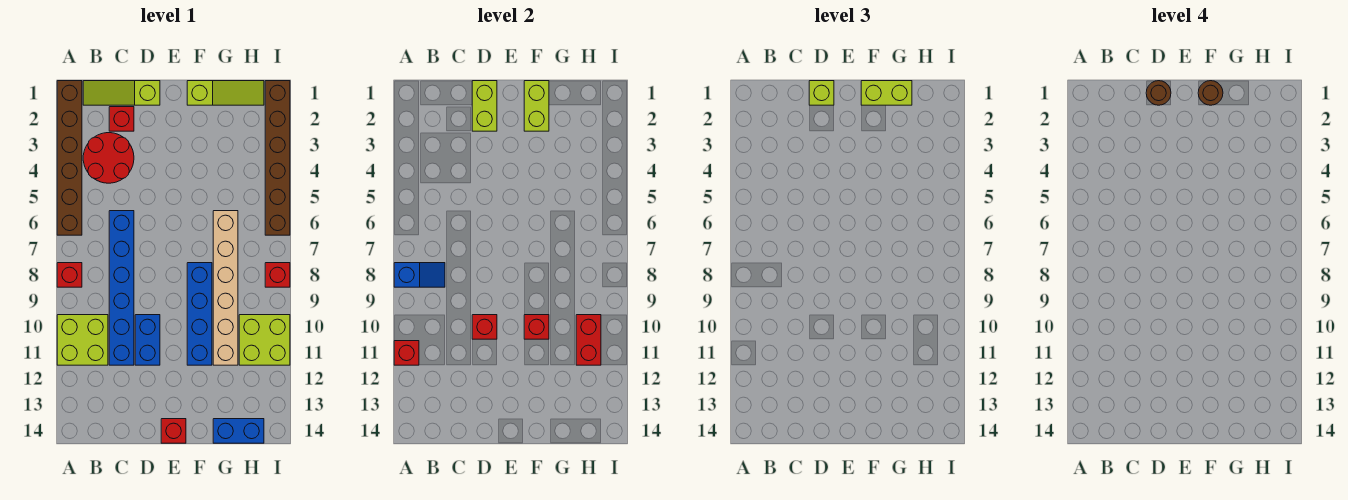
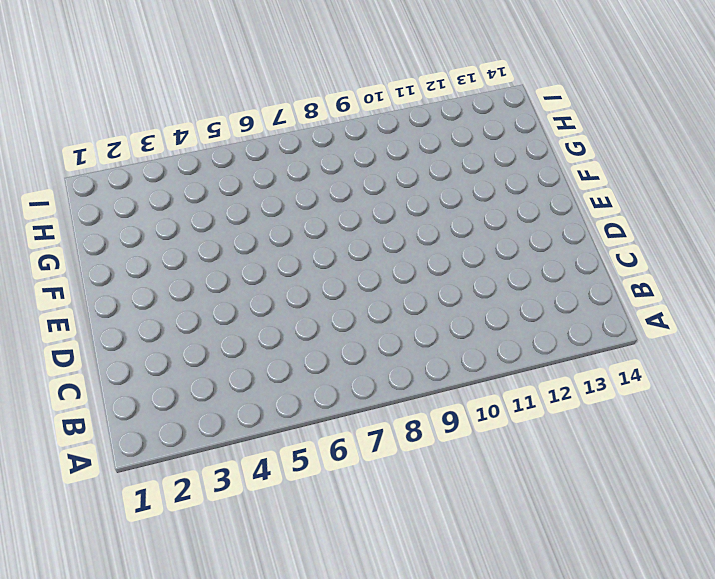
none -> brown 1x6 brick [57,81,82,235]
none -> red 1x1 brick [57,263,82,287]
none -> lime 2x2 brick [57,315,108,365]

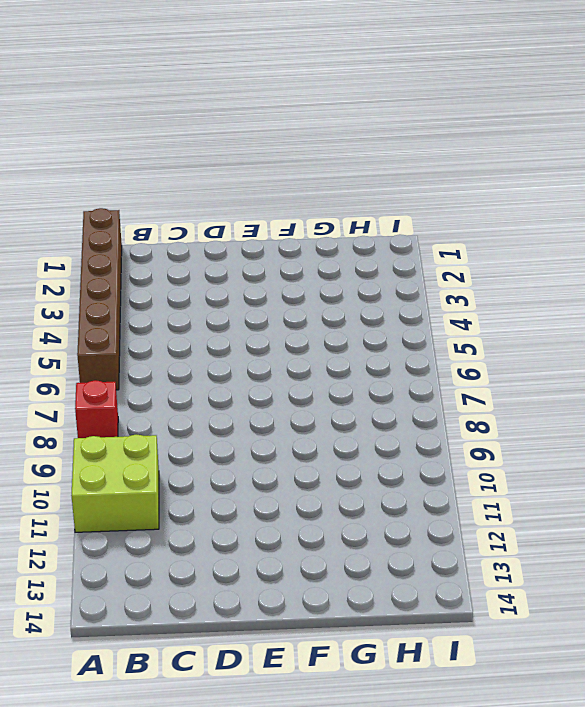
none -> lime 1x3 slope [83,81,160,105]
none -> red 2x2 round brick [83,133,134,183]
none -> red 1x1 brick [109,107,134,131]

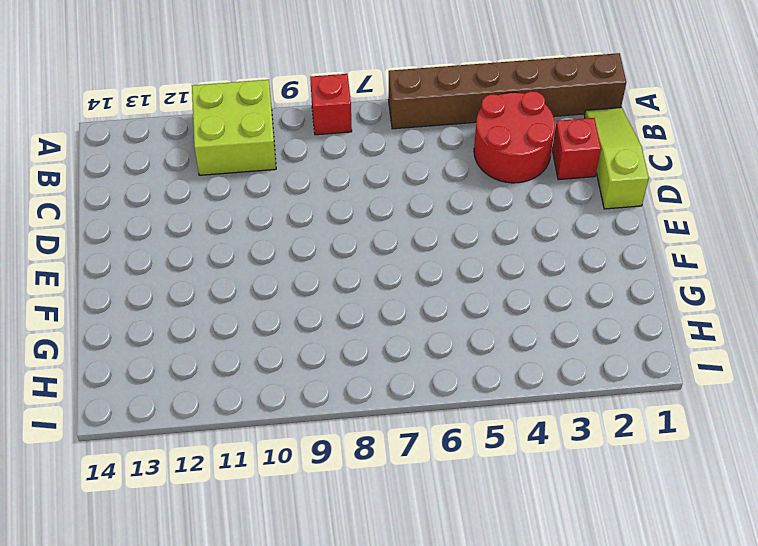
none -> blue 1x6 brick [109,211,134,365]
none -> blue 1x2 brick [135,315,160,365]
none -> red 1x1 brick [161,419,186,443]

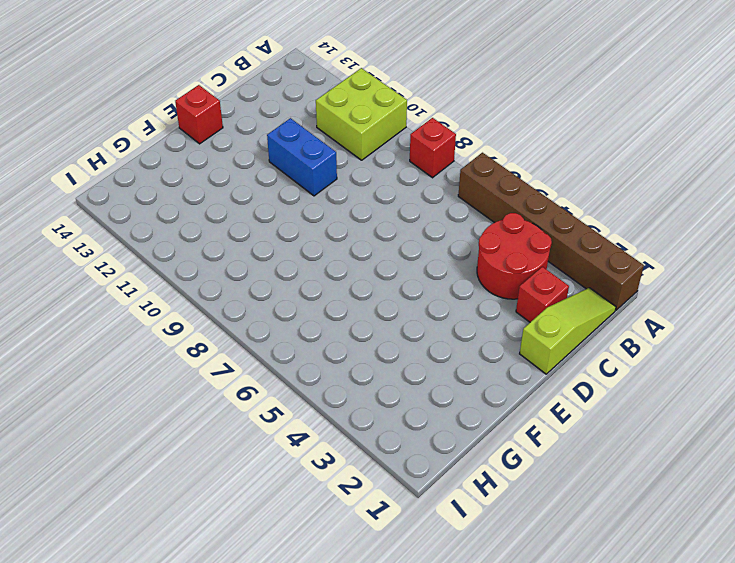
none -> blue 1x6 brick [109,211,134,365]
none -> lime 1x3 slope [187,81,264,105]
none -> blue 1x4 brick [187,263,212,365]

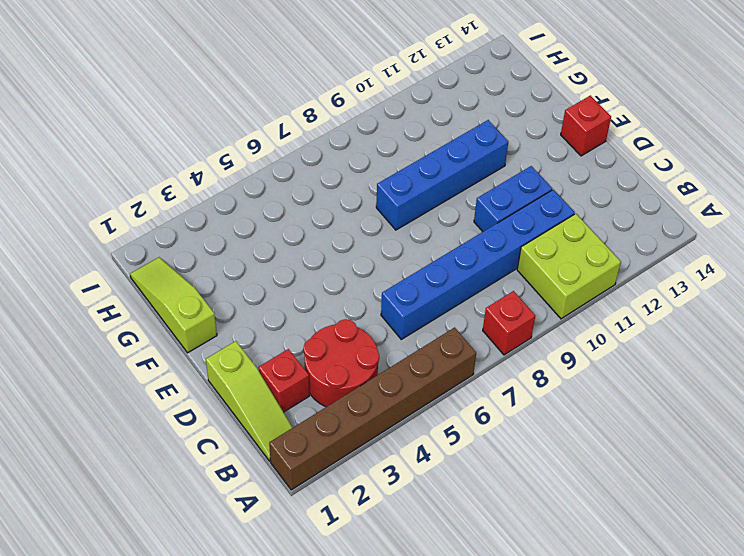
none -> tan 1x6 brick [213,211,238,365]
none -> blue 1x2 brick [213,419,264,443]
none -> lime 2x2 brick [239,315,290,365]

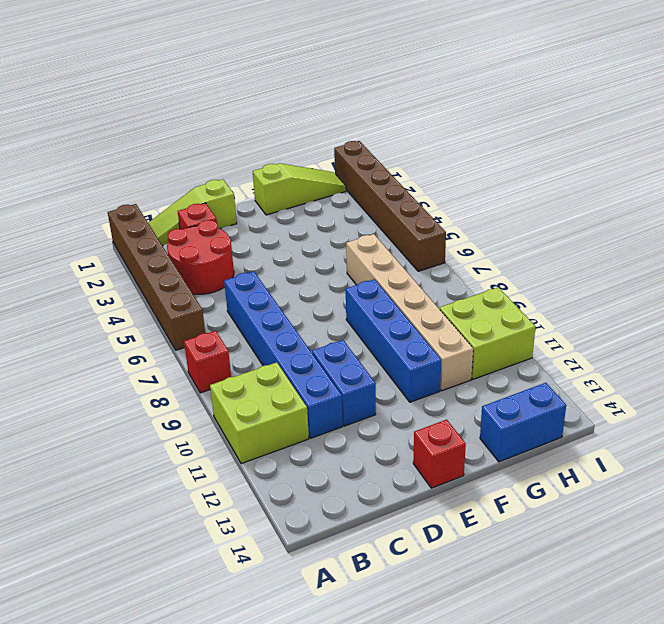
none -> red 1x1 brick [265,263,290,287]
none -> blue 1x2 slope [394,263,445,287]
none -> red 1x1 brick [394,341,419,365]

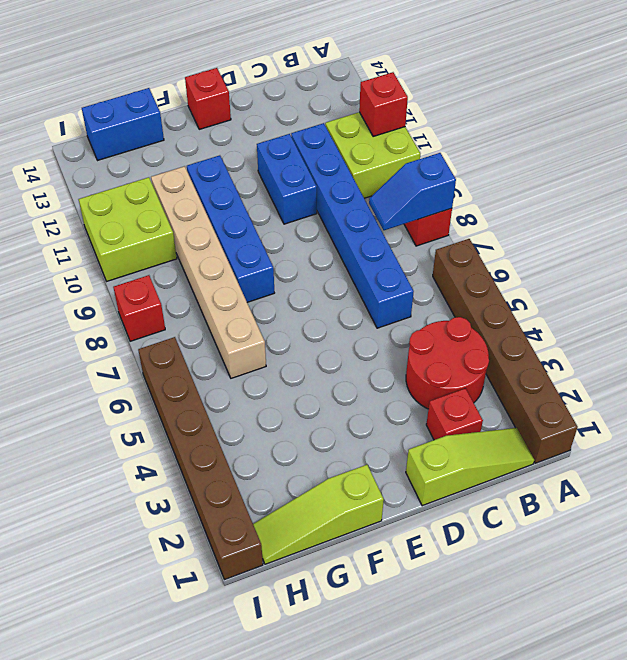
none -> lime 1x2 brick [472,81,497,131]
none -> red 1x1 brick [472,315,497,339]
none -> lime 1x2 brick [524,81,549,131]

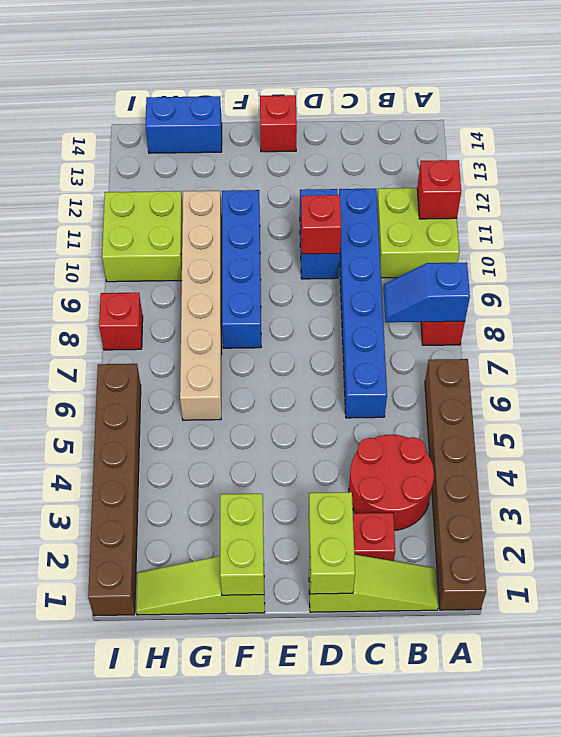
none -> red 1x1 brick [524,315,549,339]
none -> red 1x2 brick [576,315,601,365]
none -> lime 1x1 brick [809,81,834,105]

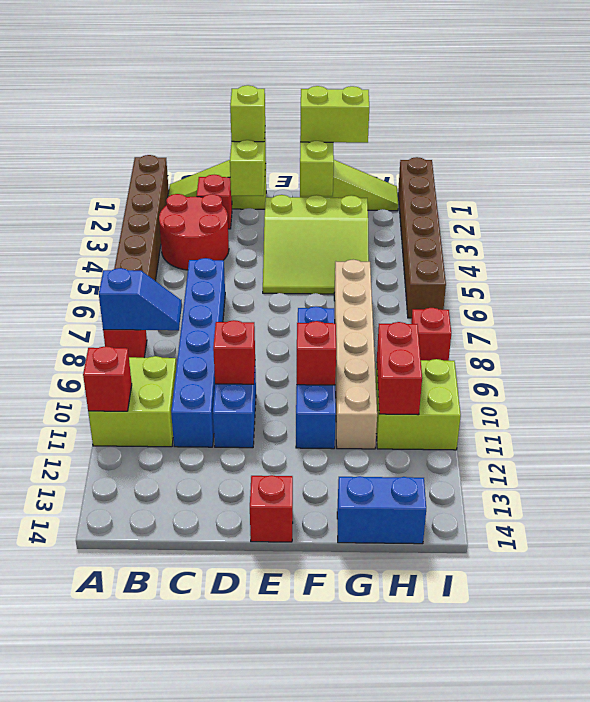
lime 3x3 slope [263,195,369,294] -> none
none -> brown 1x1 round brick [1146,81,1171,105]
none -> brown 1x1 round brick [1198,81,1223,105]

